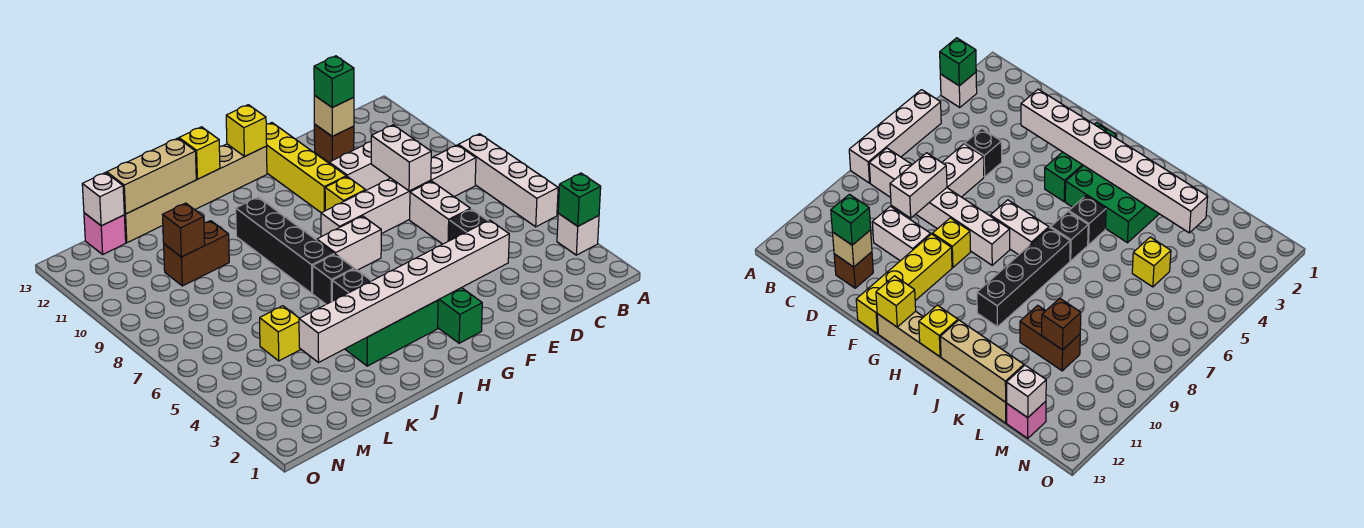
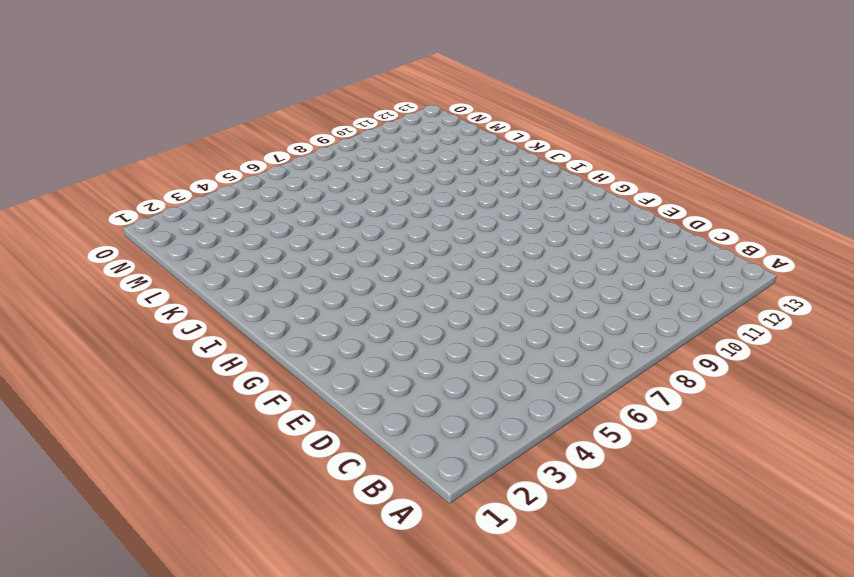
none -> white 1x1 brick [557,213,599,255]
none -> white 1x4 brick [458,134,558,227]
none -> white 1x6 brick [321,145,476,237]

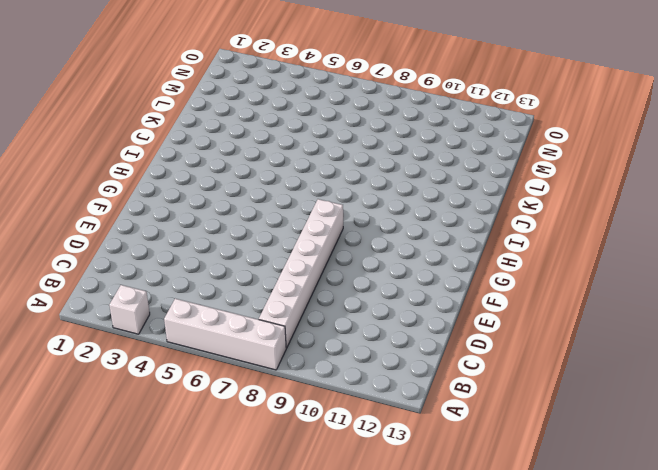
none -> black 1x1 brick [449,209,488,241]
none -> white 1x2 brick [410,181,470,244]
none -> white 1x2 brick [329,142,390,190]

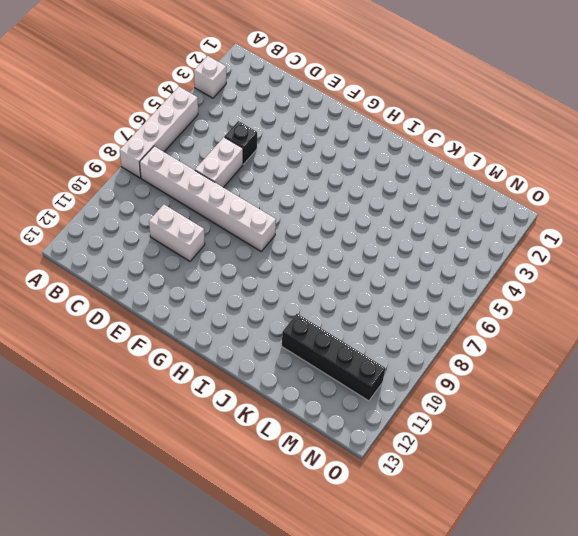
black 1x4 brick [282,314,385,401] -> black 1x4 brick turned to [236,197,334,293]
none -> brown 1x1 brick [314,124,354,162]
none -> yellow 1x1 brick [325,177,366,211]
none -> yellow 1x4 brick [266,123,346,213]

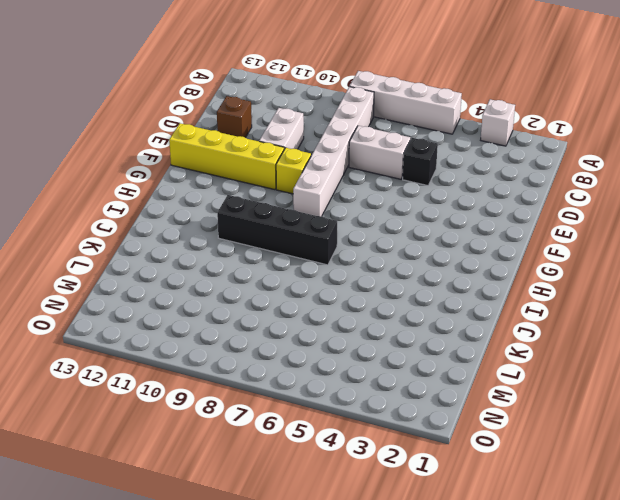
none -> green 1x3 brick [438,288,482,343]
none -> white 1x2 brick [317,216,381,270]
none -> tan 1x6 brick [124,144,267,243]

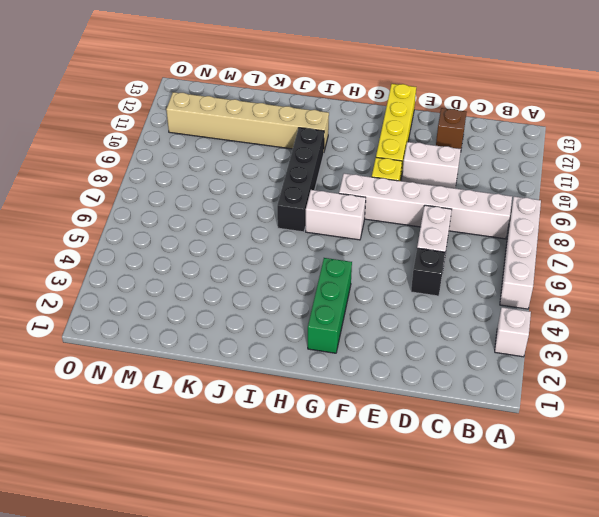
tan 1x6 brick [166,92,329,151] -> tan 1x6 brick moved to [124,144,267,243]
none -> green 2x3 brick [345,300,438,366]
none -> black 1x1 brick [332,269,371,301]
none -> black 1x1 brick [313,254,354,304]

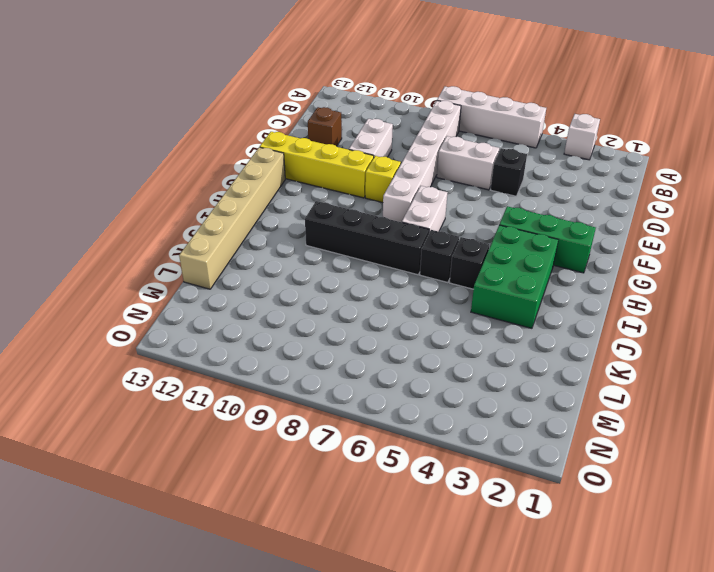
none -> brown 1x2 brick [164,221,229,286]
none -> yellow 1x1 brick [260,306,301,361]
none -> pink 1x1 brick [84,213,126,254]

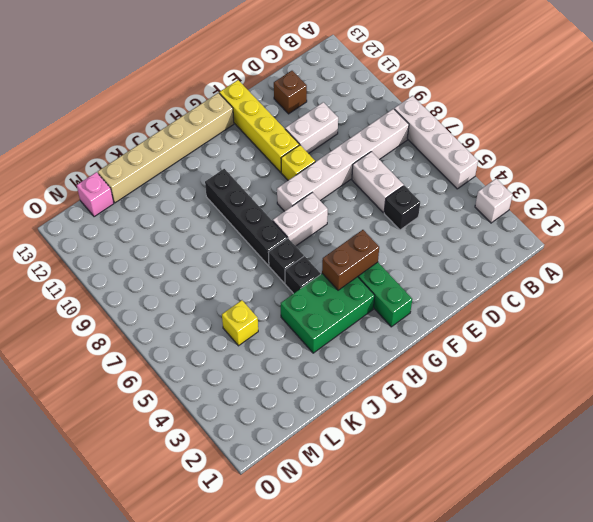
brown 1x2 brick [322,230,379,290] -> brown 1x2 brick moved to [164,221,229,286]
none -> green 1x1 brick [558,173,601,226]
none -> white 1x2 brick [371,125,431,191]
none -> tan 1x1 brick [314,95,354,136]

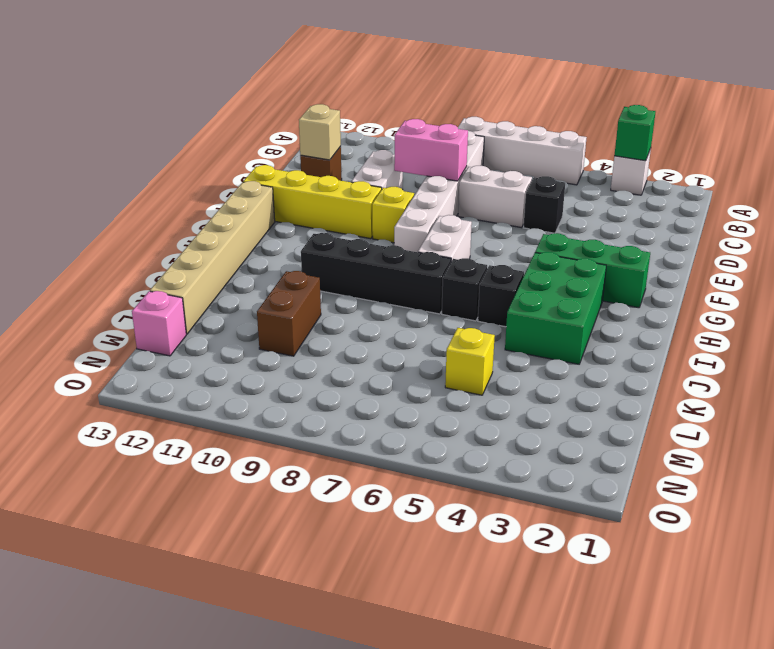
pink 1x2 brick [394,119,468,181] -> white 1x2 brick [371,125,431,191]
none -> white 1x8 brick [299,220,509,362]
none -> yellow 1x1 brick [226,105,267,156]
none -> yellow 1x1 brick [179,127,220,179]

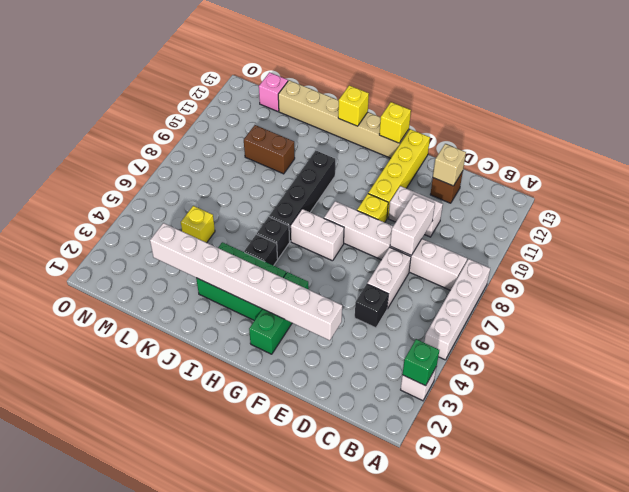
none -> tan 1x3 brick [107,138,196,214]
none -> brown 1x1 brick [163,203,205,257]
none -> white 1x1 brick [82,173,124,226]

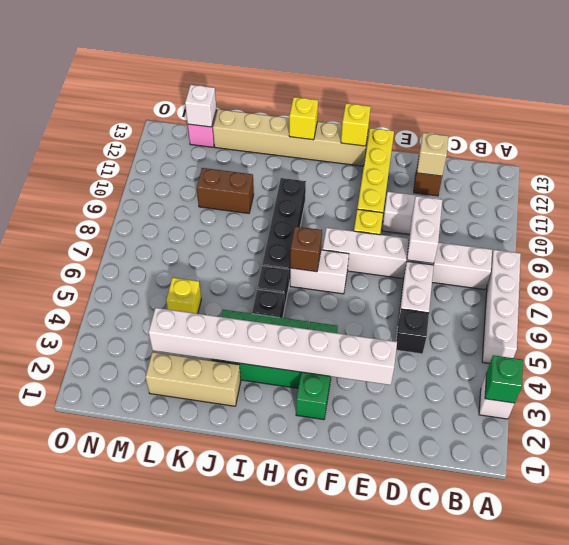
brown 1x1 brick [290,226,322,272] -> brown 1x1 brick moved to [163,203,205,257]
tan 1x3 brick [145,352,241,406] -> tan 1x3 brick moved to [107,138,196,214]
none -> green 1x1 brick [314,56,354,107]

